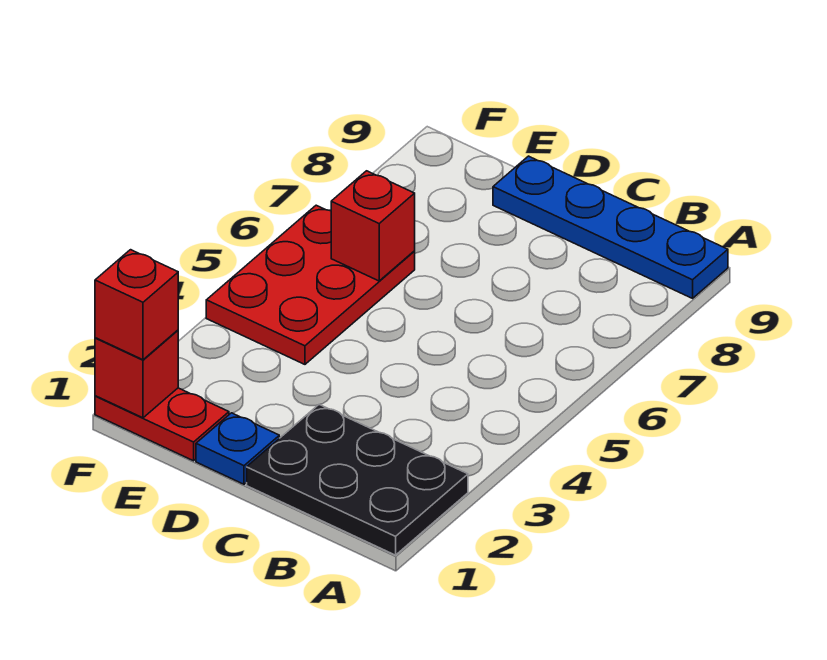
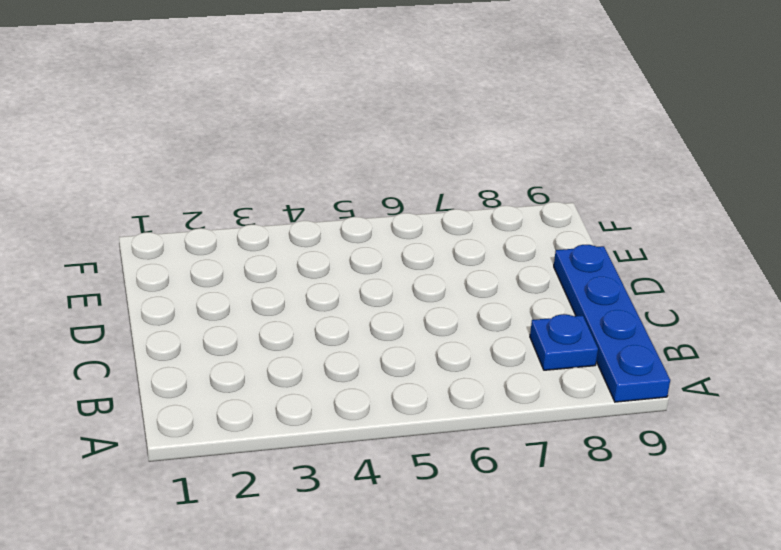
blue 1x1 plate [530,314,598,370] -> blue 1x1 plate moved to [196,413,279,484]
none -> black 2x3 plate [247,405,468,555]
none -> red 1x2 plate [95,388,229,461]

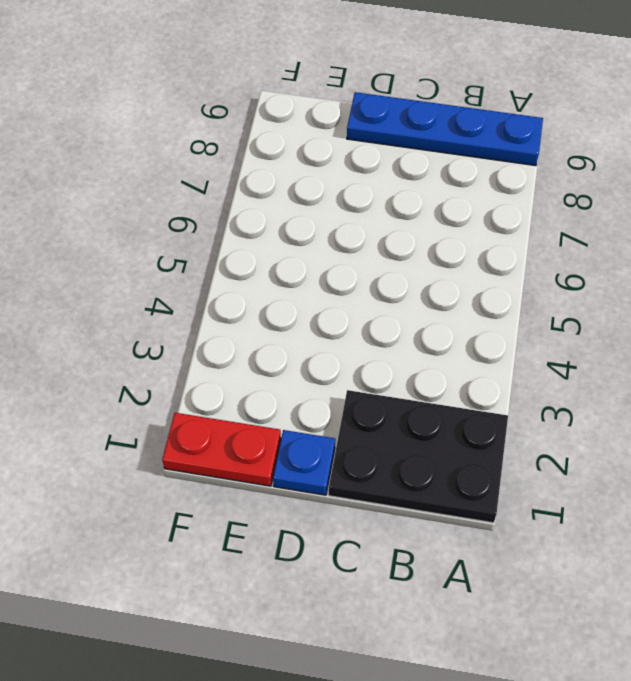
none -> red 2x3 plate [206,205,415,364]
none -> red 1x1 brick [331,171,415,281]

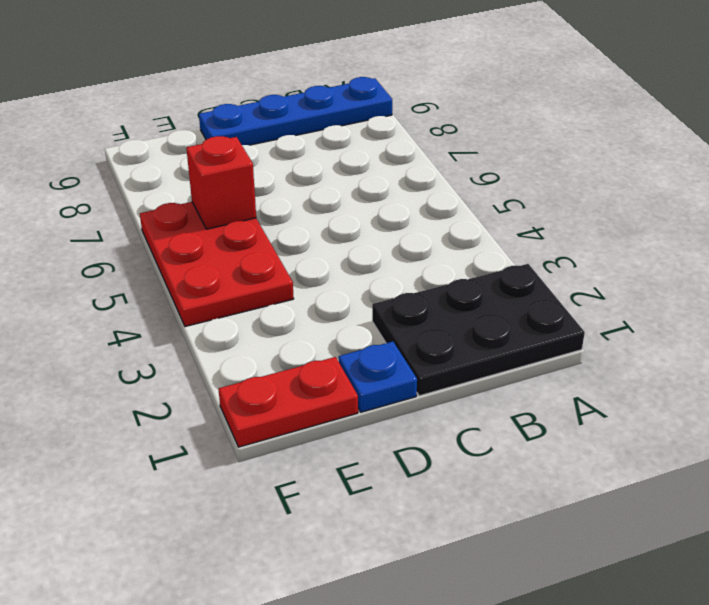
none -> red 1x1 brick [95,330,178,418]
none -> red 1x1 brick [95,250,178,360]

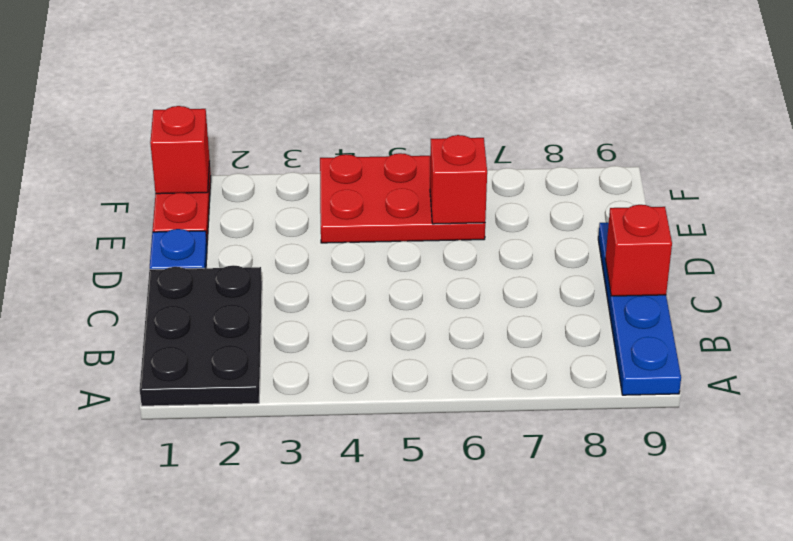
red 1x1 brick [605,205,672,296] -> red 1x1 brick moved to [95,250,178,360]

